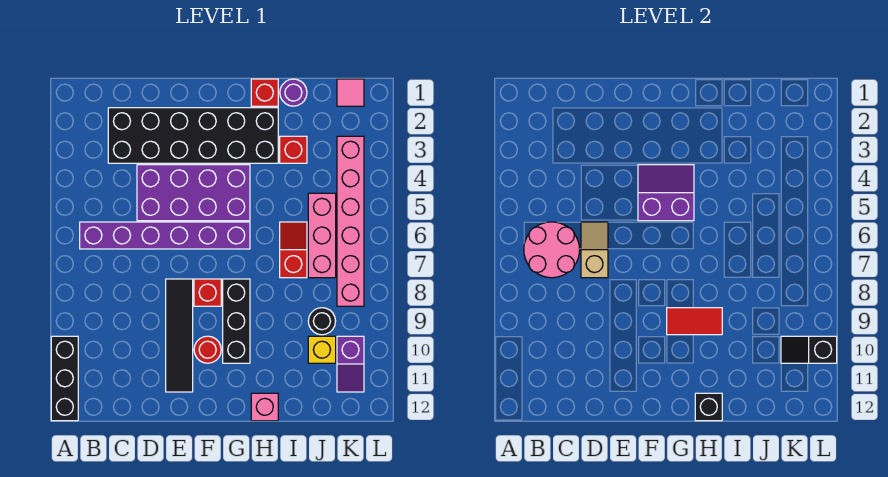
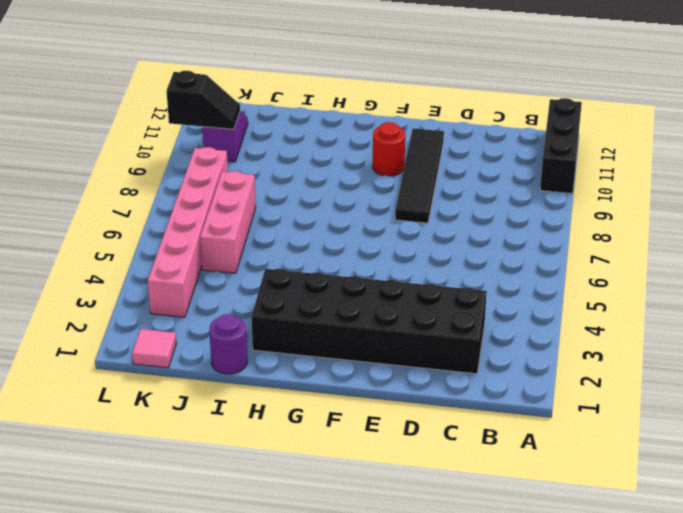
none -> purple 1x6 brick [80,222,250,249]
none -> purple 2x4 brick [137,165,250,221]
none -> red 1x1 brick [194,279,221,306]

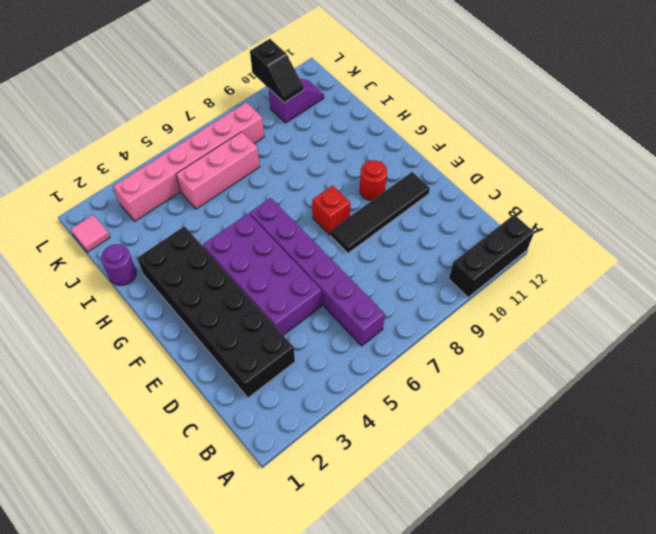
none -> black 1x3 brick [223,279,250,363]
none -> red 1x1 brick [251,79,278,106]
none -> pink 1x1 brick [251,393,278,421]

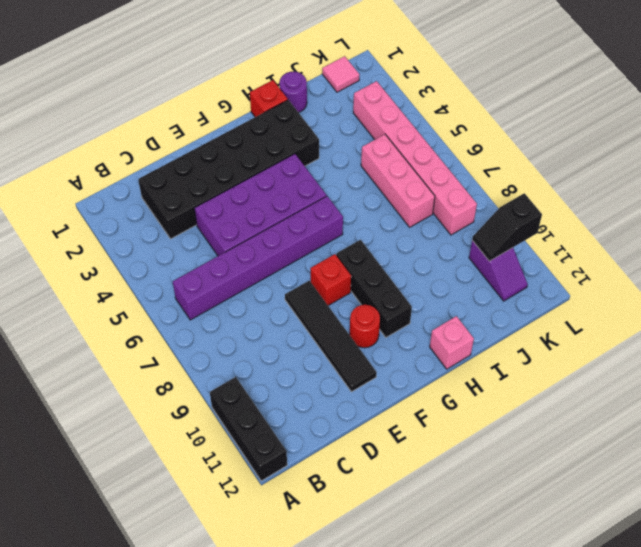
none -> red 1x1 brick [280,136,307,163]
none -> red 1x2 slope [280,222,307,278]
none -> black 1x1 round brick [308,308,336,335]

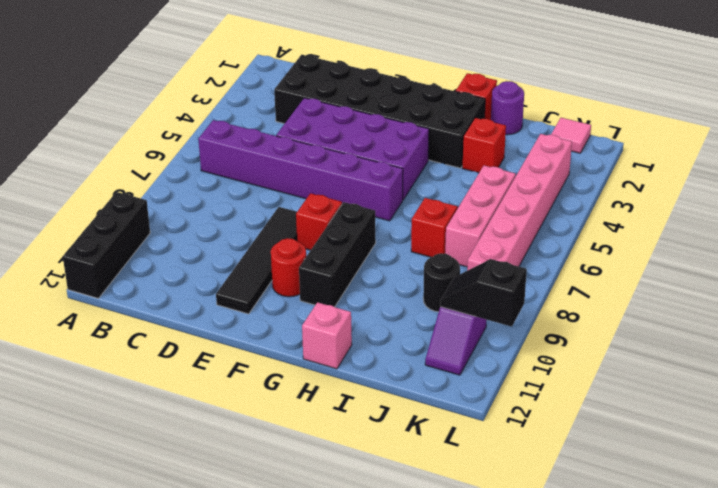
none -> yellow 1x1 brick [308,336,336,363]
none -> pink 2x2 round brick [524,222,580,278]
none -> tan 1x2 slope [581,222,608,278]

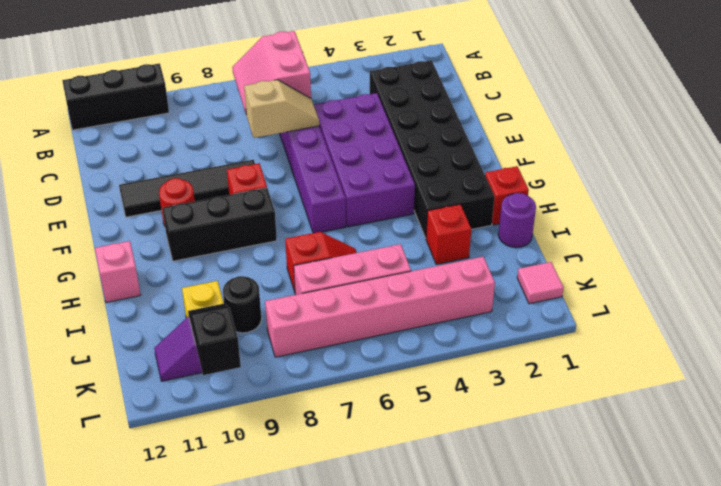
pink 2x2 slope [232,31,311,113] -> pink 2x2 round brick [524,222,580,278]
none -> purple 2x2 slope [638,165,694,221]
none -> red 1x2 tile [667,308,722,335]
none -> black 1x1 brick [695,393,722,421]

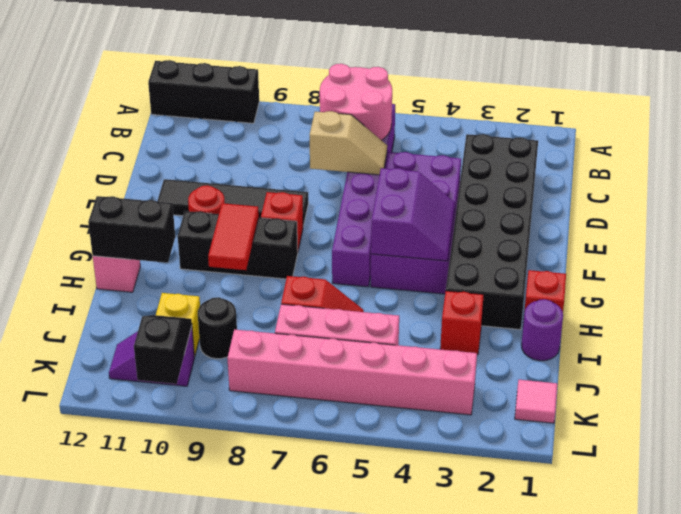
black 1x2 brick [88,196,175,263] -> black 1x1 brick [695,393,722,421]

